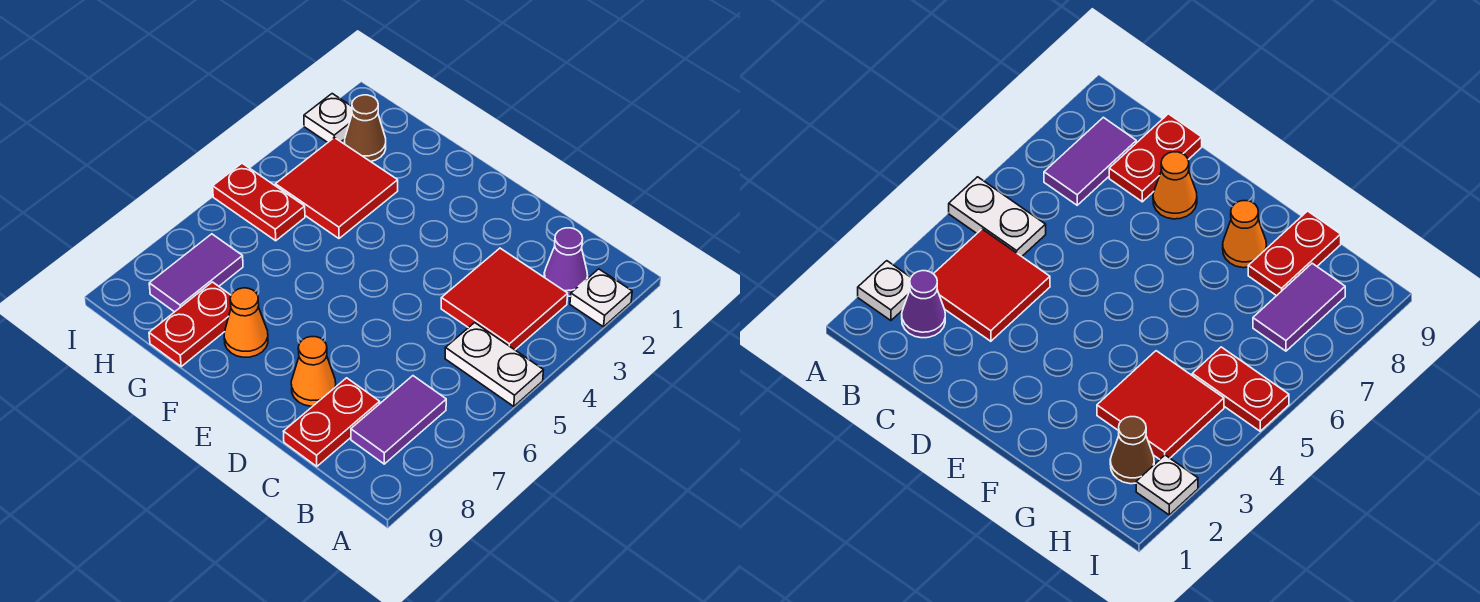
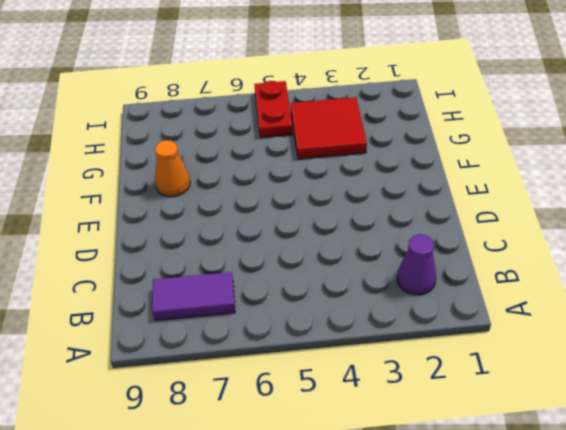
none -> white 1x1 plate [570,269,632,327]
none -> white 1x2 plate [445,323,543,406]
none -> red 2x2 tile [441,248,568,350]

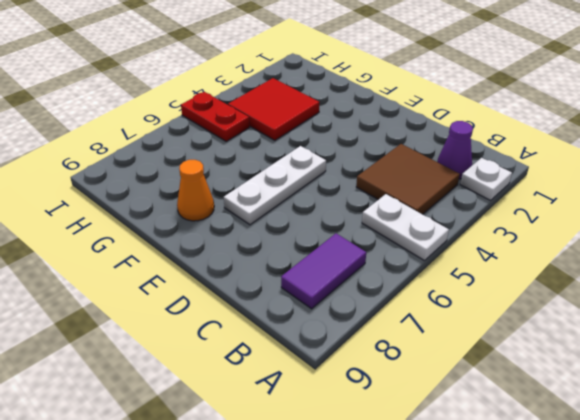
brown 2x2 tile [356,144,460,214] -> red 2x2 tile [441,248,568,350]
white 1x3 plate [224,146,326,225] -> none
none -> red 1x2 plate [283,378,380,466]
none -> orange 1x1 cone [291,337,336,406]
none -> red 1x2 plate [149,282,231,366]

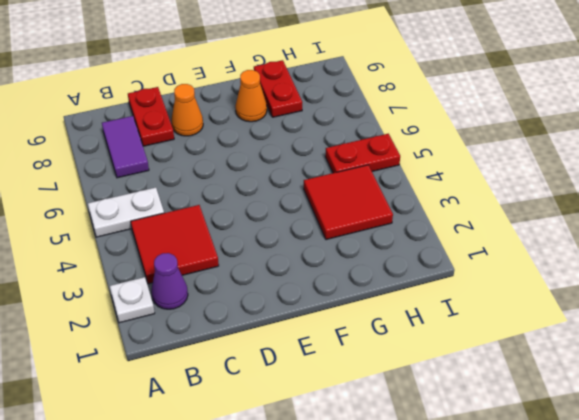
none -> brown 1x1 cone [345,95,386,162]
none -> purple 1x2 tile [149,234,243,312]
none -> white 1x1 plate [304,94,352,142]

